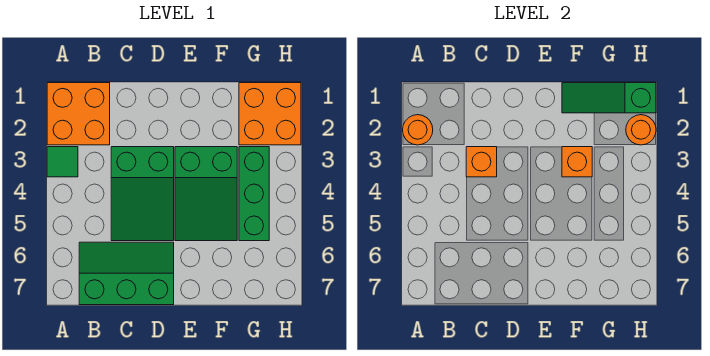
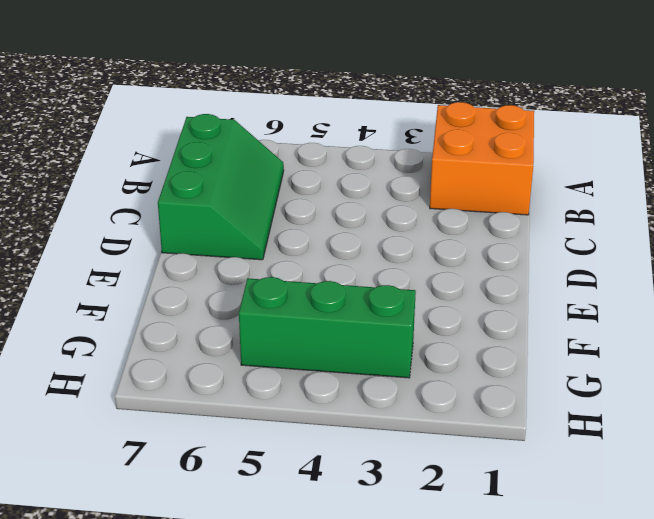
none -> green 1x1 tile [47,147,78,177]
none -> green 2x3 slope [111,147,174,241]
none -> green 2x3 slope [175,147,237,241]

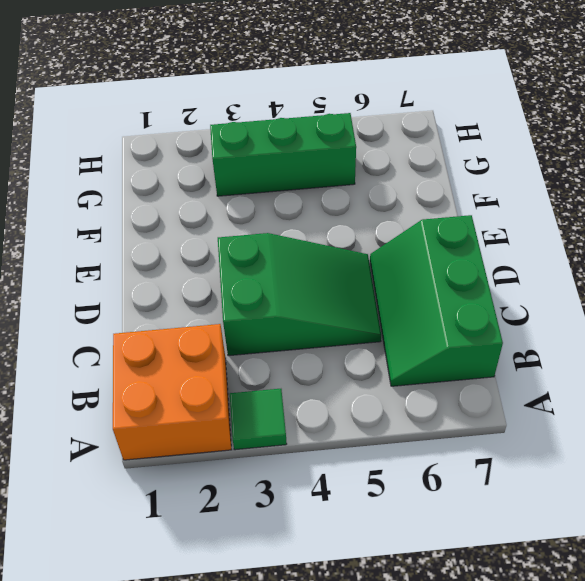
none -> green 2x3 slope [175,147,237,241]
none -> orange 2x2 brick [239,83,301,145]
none -> orange 1x1 round brick [403,115,433,145]

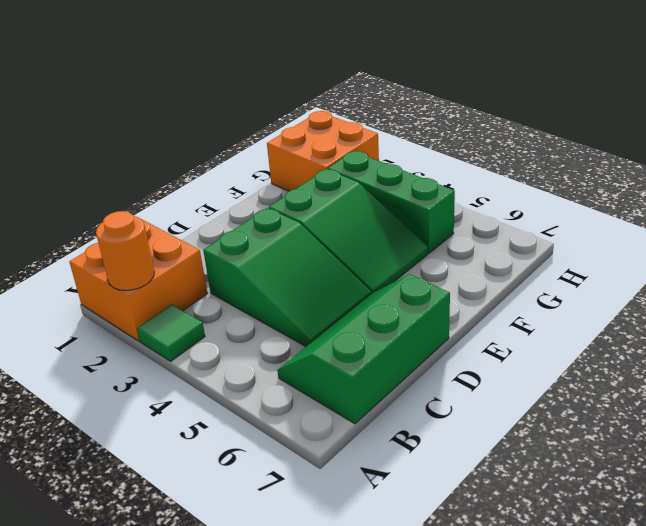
none -> orange 1x1 brick [466,147,497,177]
none -> green 1x3 slope [562,83,656,113]
none -> orange 1x1 brick [562,147,592,177]

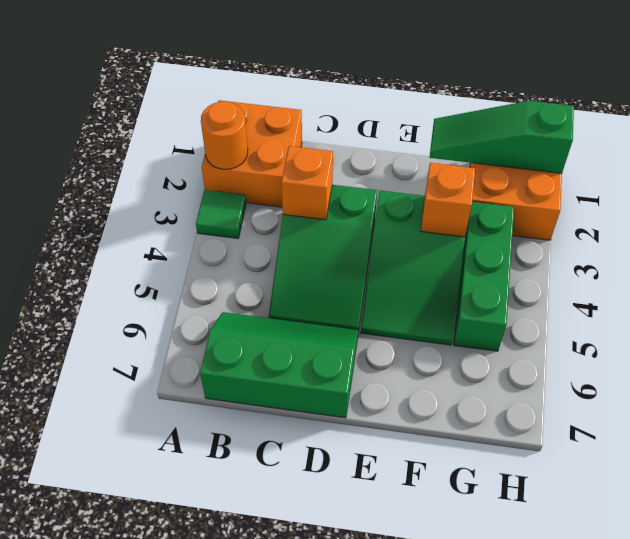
none -> orange 1x1 round brick [626,115,656,145]

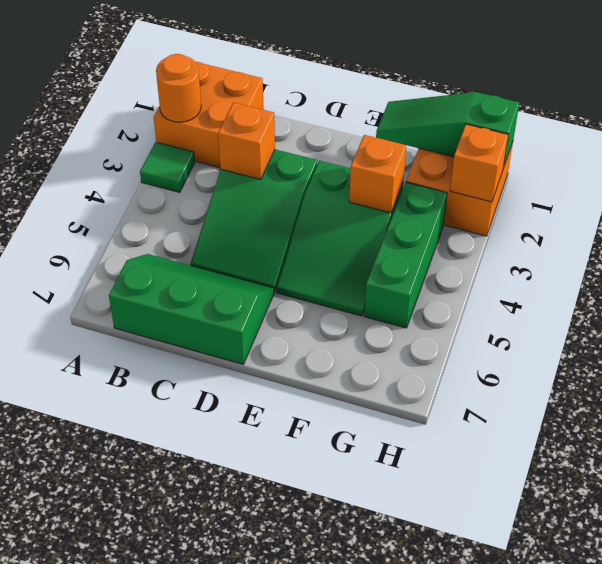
orange 1x1 brick [450,124,508,202] -> orange 1x1 round brick [626,115,656,145]

